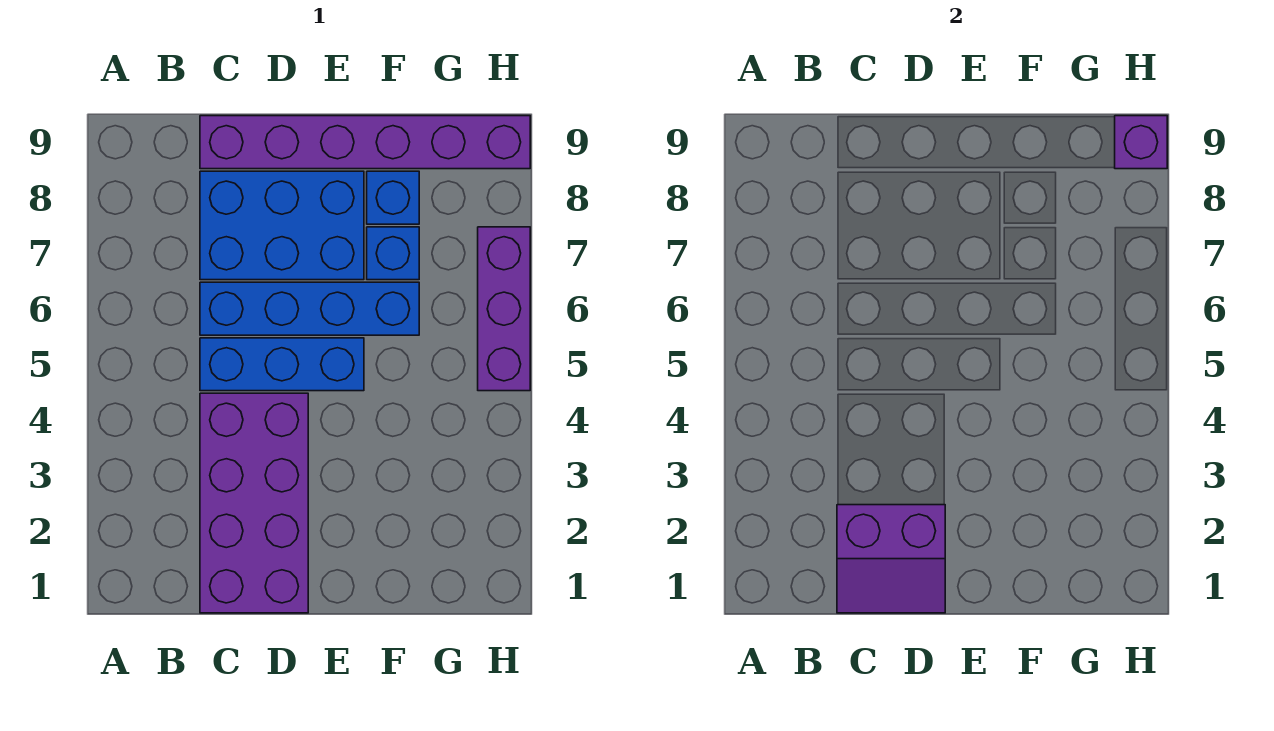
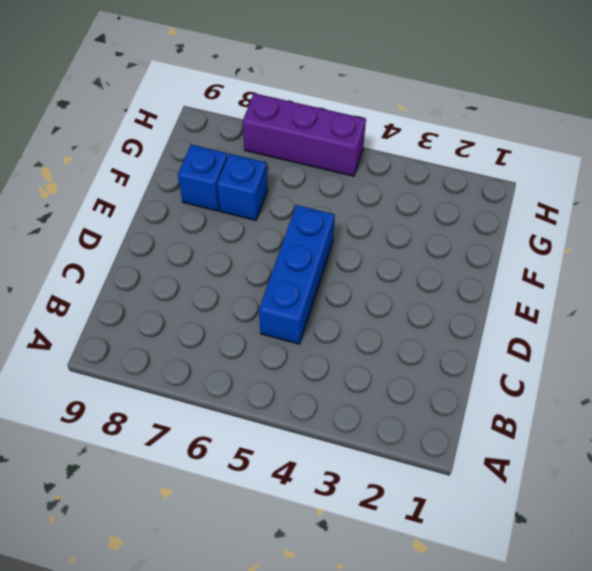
none -> purple 2x4 brick [200,393,308,613]
none -> blue 1x4 brick [200,282,419,335]

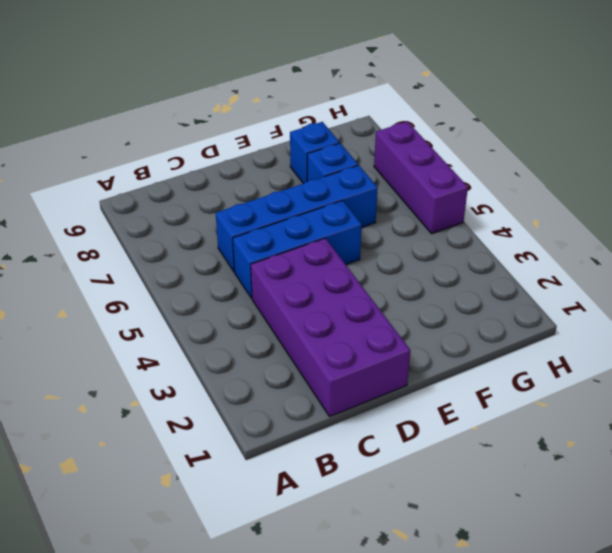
none -> blue 2x3 brick [200,171,364,280]
none -> purple 1x6 brick [200,116,530,169]

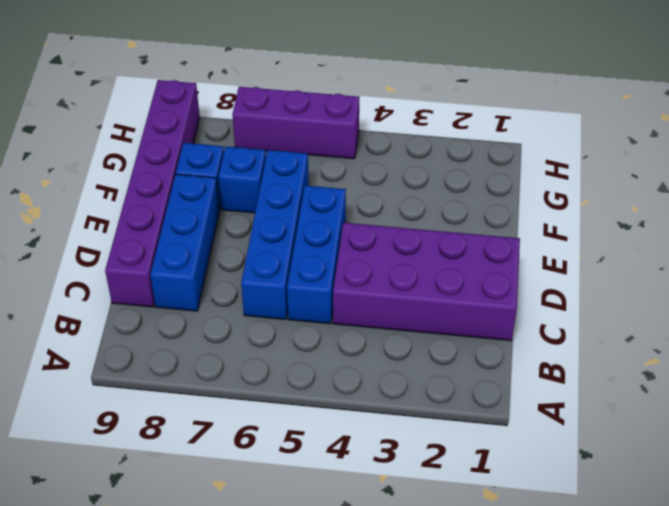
blue 1x3 brick [150,174,219,311] -> blue 2x3 brick [200,171,364,280]
none -> purple 2x2 slope [837,505,945,613]
none -> purple 1x1 brick [1115,116,1167,169]

